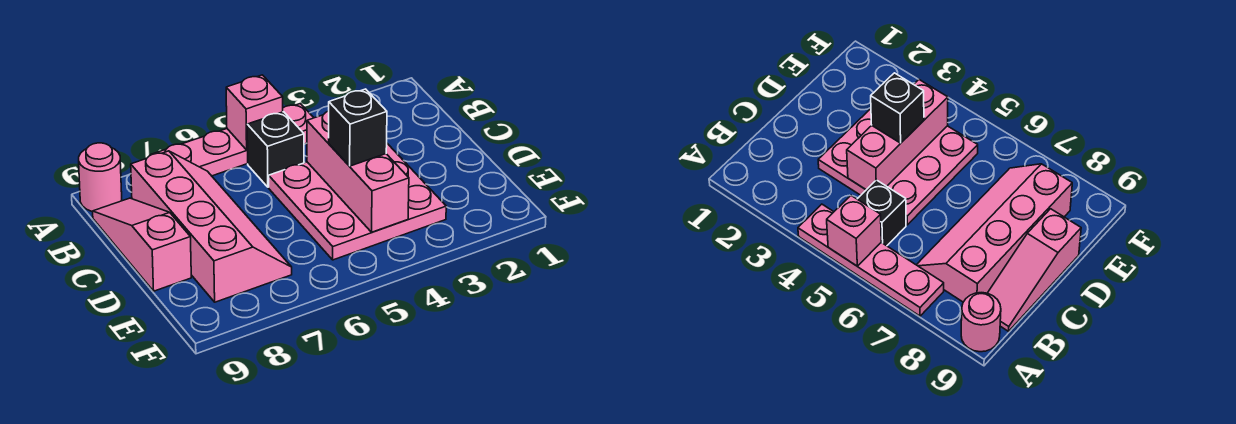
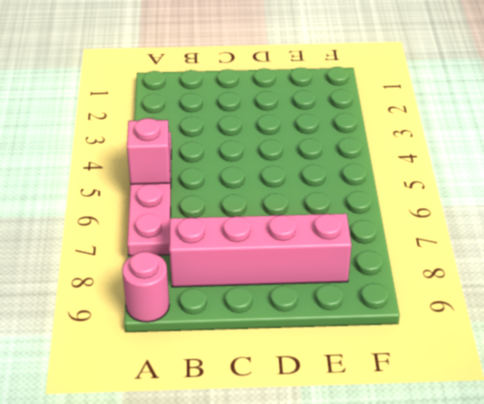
none -> black 1x1 brick [247,112,304,187]
none -> pink 1x3 slope [93,198,191,291]

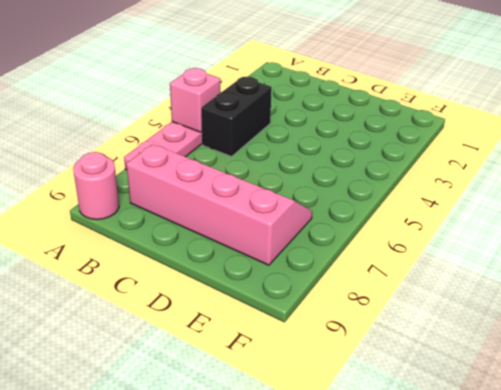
black 1x2 brick [201,77,272,157] -> black 1x1 brick [247,112,304,187]
none -> pink 1x3 slope [93,198,191,291]
none -> pink 3x3 plate [269,144,446,260]

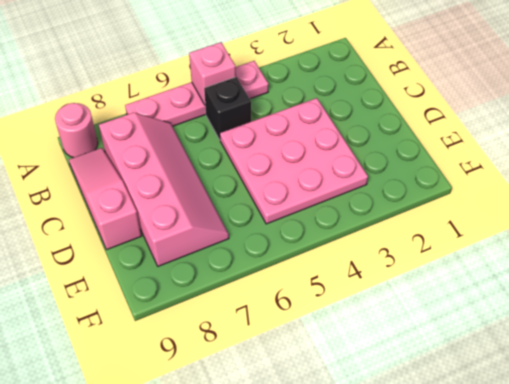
none -> pink 1x3 brick [307,111,409,232]
none -> black 1x1 brick [329,89,387,166]

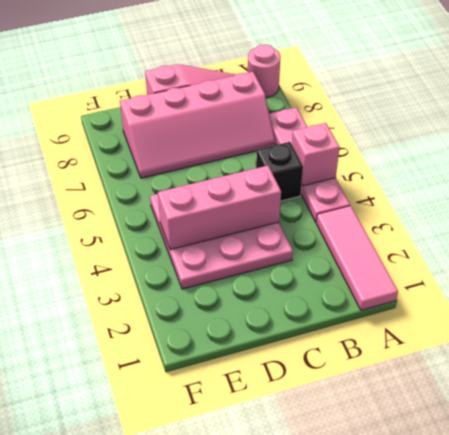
pink 1x3 tile [316,206,398,310] -> none
none -> black 1x1 brick [329,89,387,166]

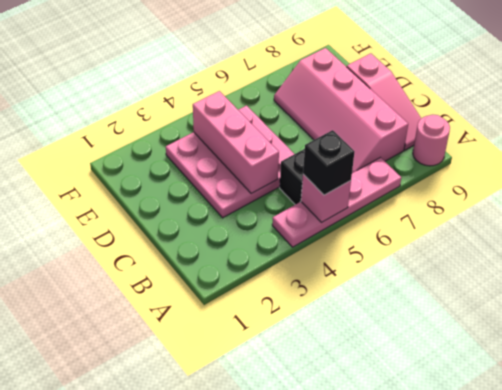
black 1x1 brick [303,130,354,195] -> black 1x1 brick moved to [329,89,387,166]

